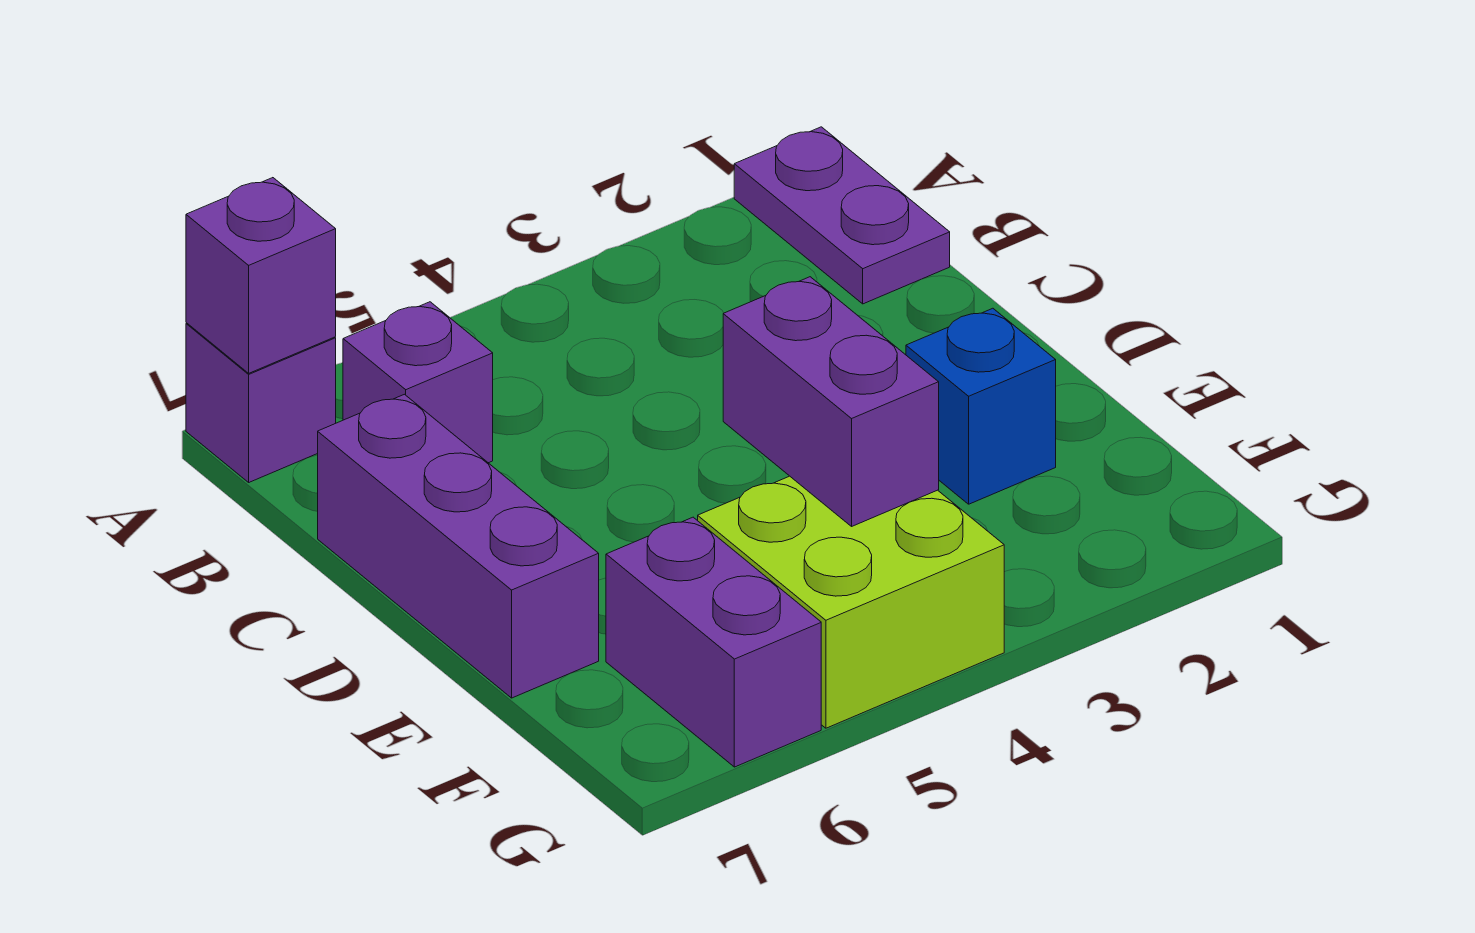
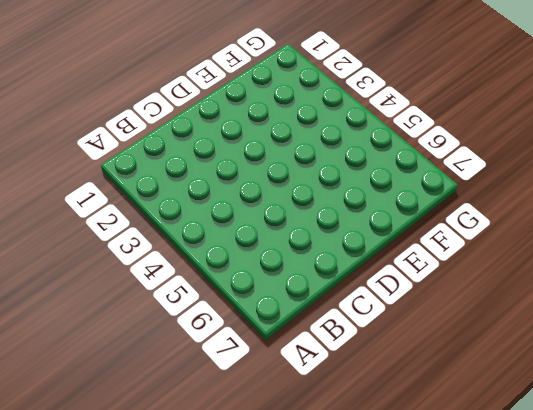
none -> purple 1x2 plate [734,127,950,304]
none -> purple 1x1 brick [186,323,336,482]

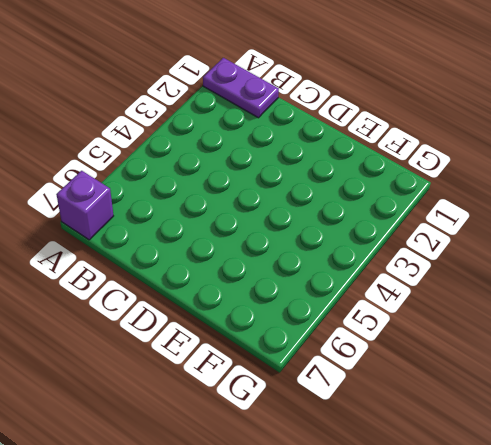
none -> purple 1x1 brick [343,302,493,463]
none -> purple 1x3 brick [318,394,599,698]

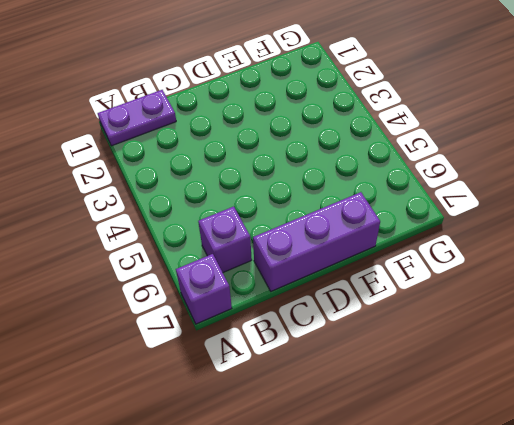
none -> blue 1x1 brick [906,308,1056,504]
none -> lime 2x2 brick [698,476,1004,728]

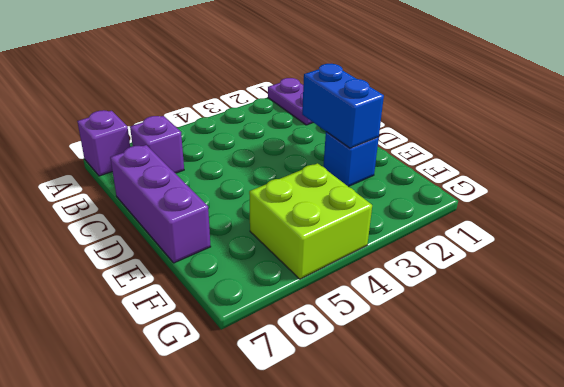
blue 1x2 brick [302,64,384,148] -> none
none -> purple 1x2 brick [606,517,821,767]
none -> purple 1x1 brick [186,178,336,373]

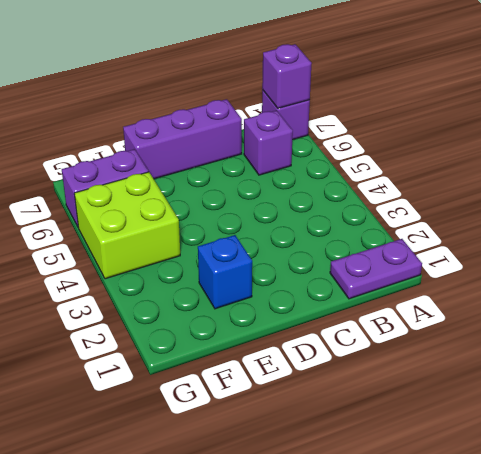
none -> purple 1x2 brick [723,277,939,526]

